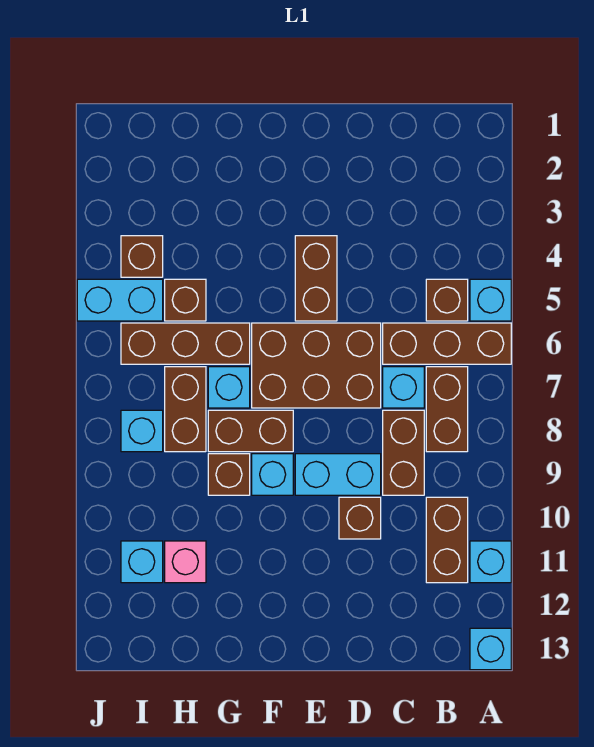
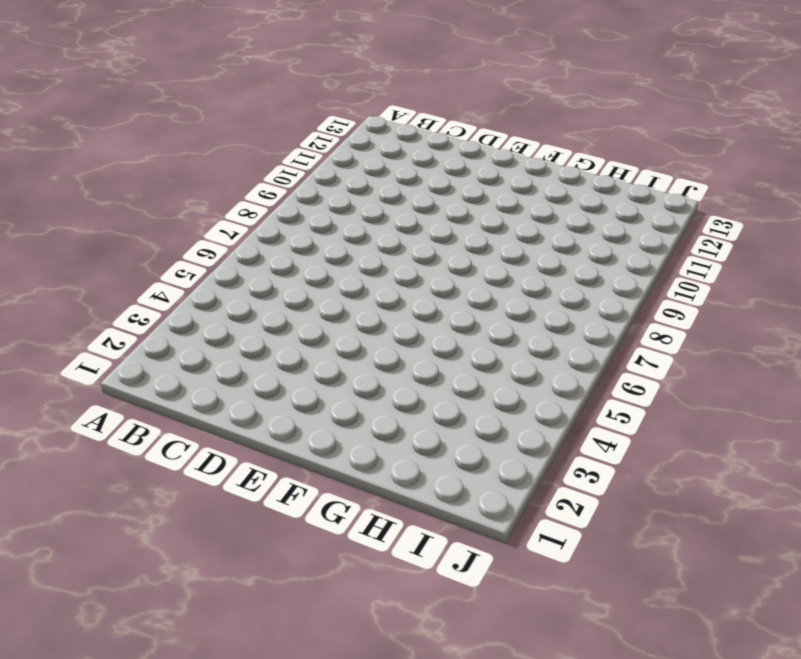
none -> cyan 1x1 brick [470,279,511,321]
none -> brown 1x3 brick [383,323,511,364]
none -> cyan 1x1 brick [470,541,511,583]

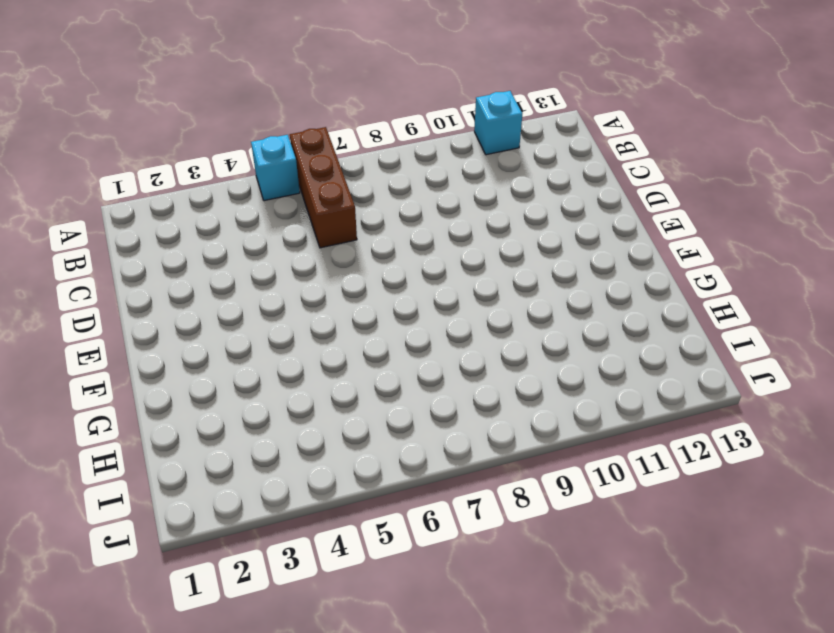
none -> cyan 1x1 brick [470,628,511,670]
none -> brown 1x1 brick [426,279,468,321]
none -> brown 1x2 brick [426,367,468,452]

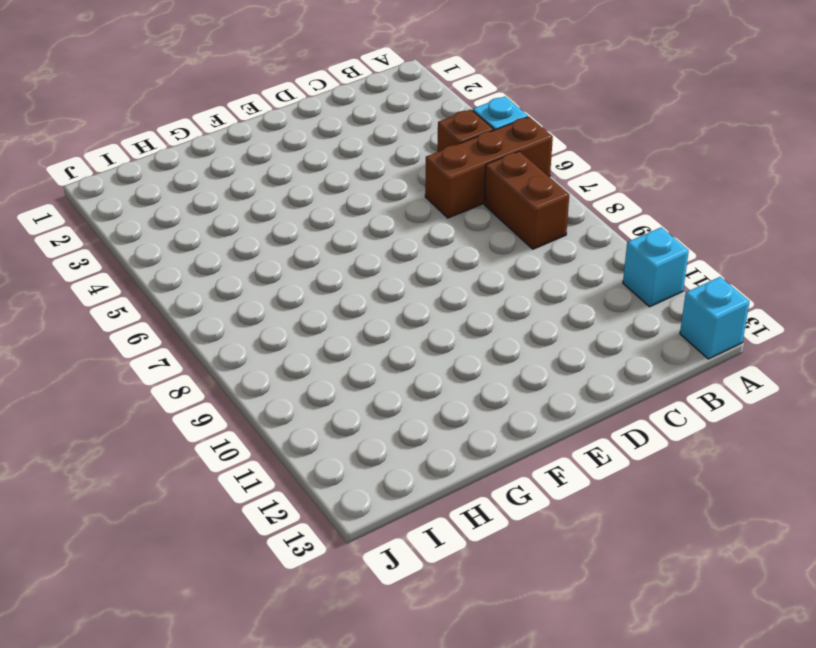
none -> brown 1x2 brick [426,497,468,583]
none -> cyan 1x1 brick [383,367,424,408]
none -> brown 1x2 brick [383,410,424,495]

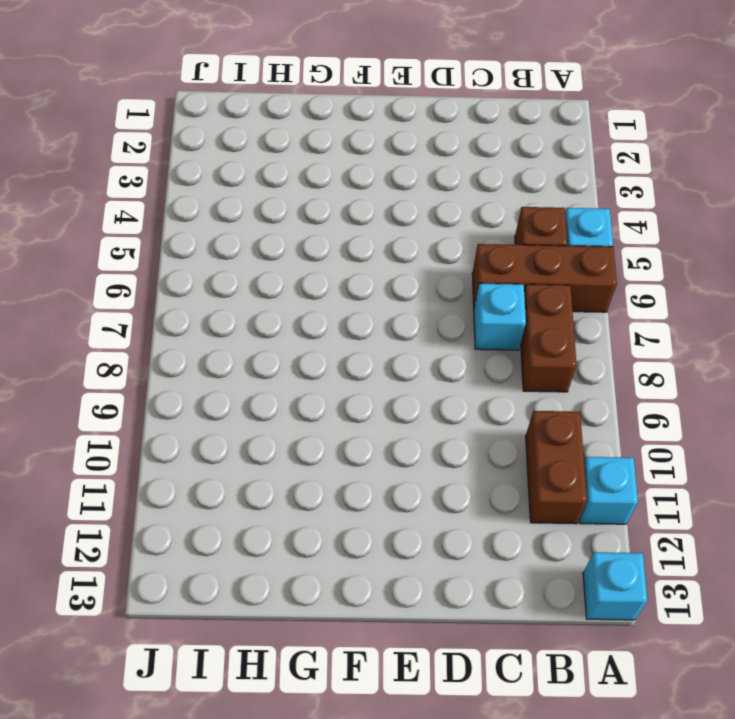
none -> brown 1x2 brick [383,410,424,495]
none -> brown 2x3 brick [252,323,381,408]
none -> cyan 1x2 brick [295,454,381,495]

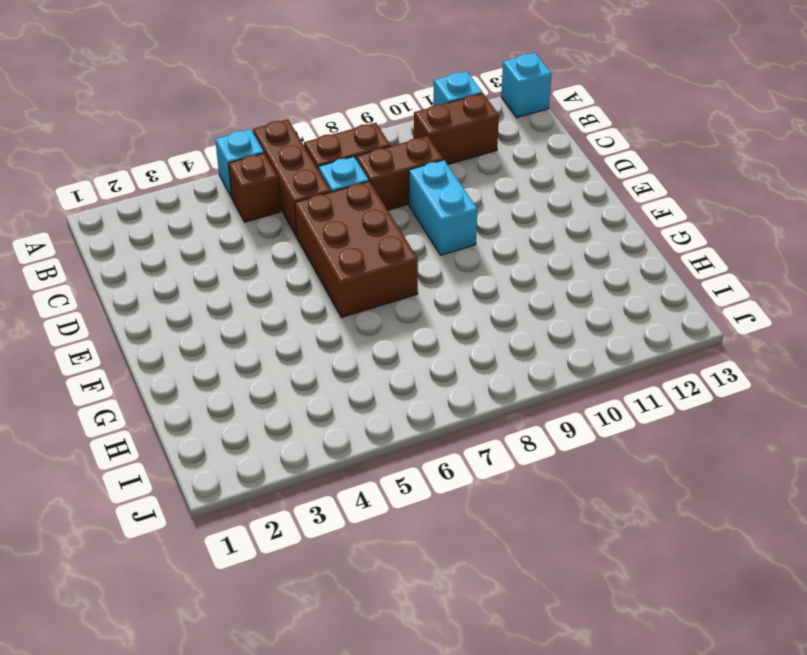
none -> brown 1x1 brick [339,497,381,539]
none -> brown 1x2 brick [295,236,337,321]
none -> brown 1x2 brick [208,410,293,452]

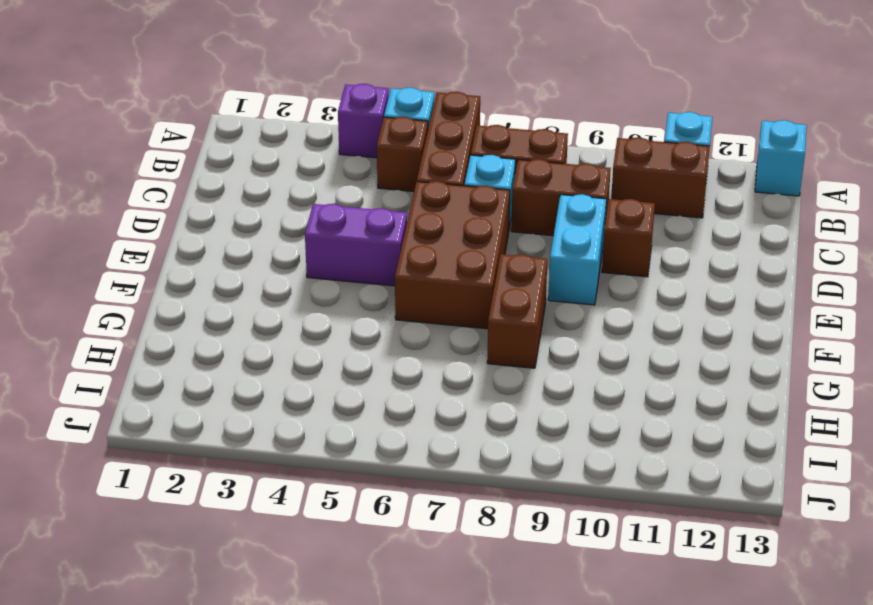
purple 1x1 brick [338,84,389,158] -> none
purple 1x2 brick [305,204,407,286] -> brown 1x2 brick [295,236,337,321]
none -> cyan 1x1 brick [252,454,293,495]
none -> brown 1x3 brick [121,323,250,364]
none -> cyan 1x1 brick [208,367,250,408]

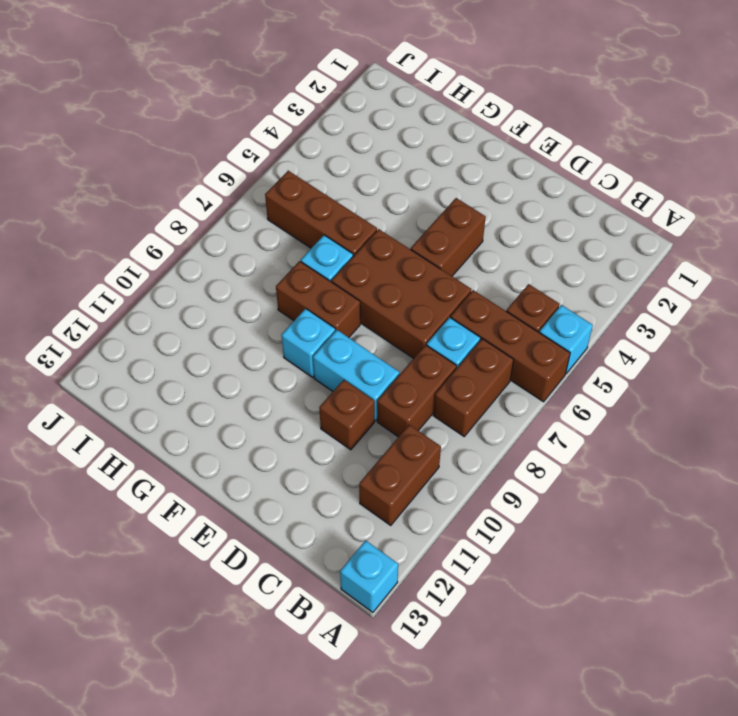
none -> cyan 1x1 brick [470,541,511,583]
none -> brown 1x1 brick [208,454,250,495]
none -> brown 1x1 brick [165,279,206,321]

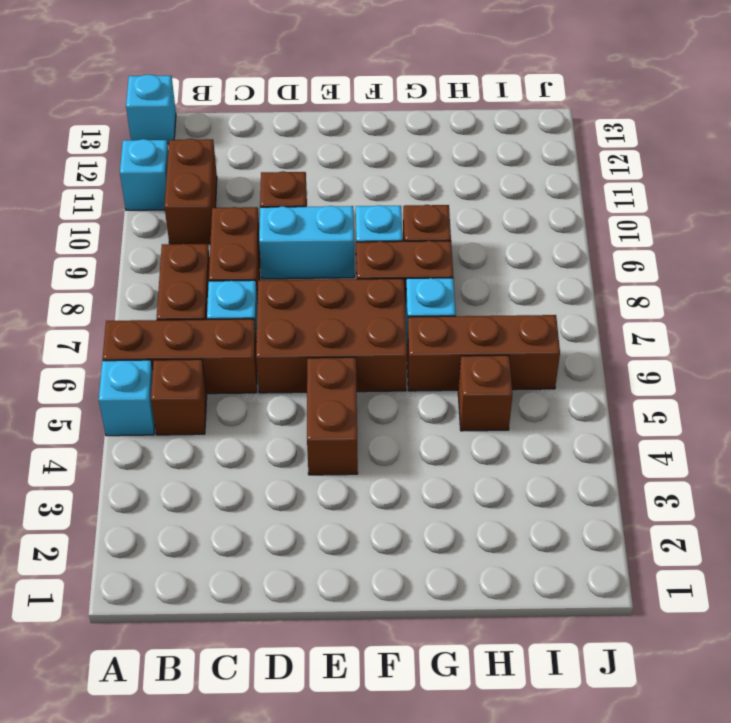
none -> brown 1x2 brick [165,367,206,452]
none -> pink 1x1 brick [165,541,206,583]
none -> brown 1x1 brick [121,236,163,277]

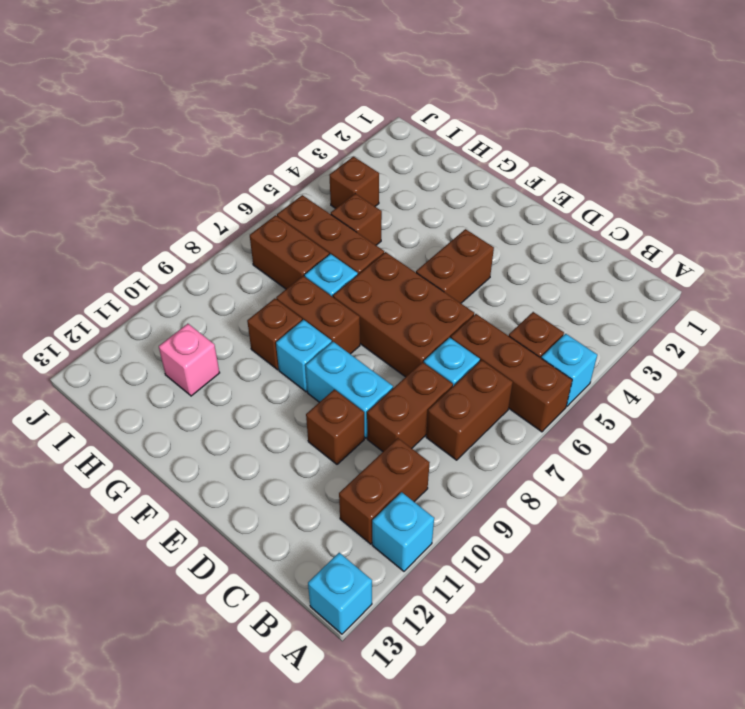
brown 1x2 brick [250,215,329,289] -> brown 1x2 brick turned to [165,367,206,452]
none -> cyan 1x2 brick [77,279,163,321]
none -> cyan 1x1 brick [121,410,163,452]
none -> cyan 1x1 brick [121,541,163,583]

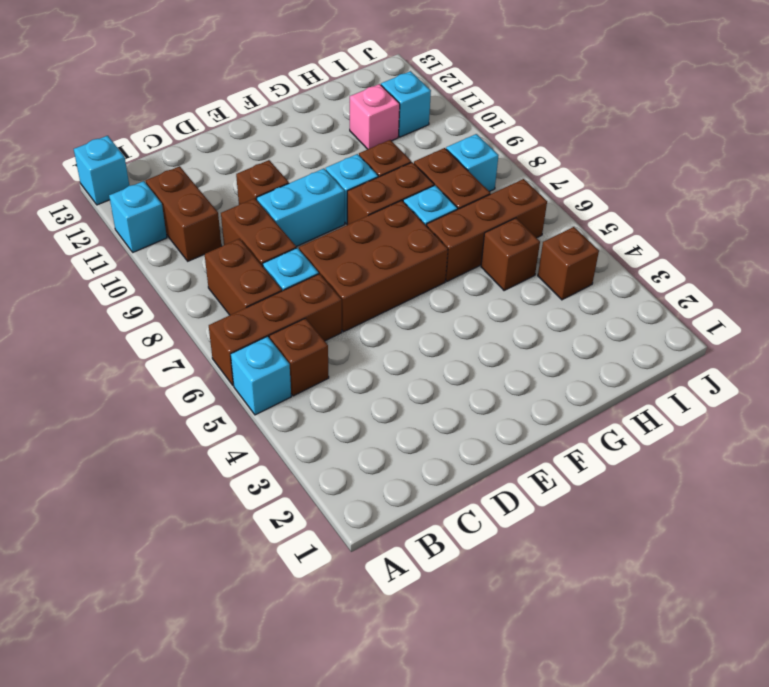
none -> brown 1x2 brick [295,236,337,321]
none -> cyan 1x2 brick [77,279,163,321]

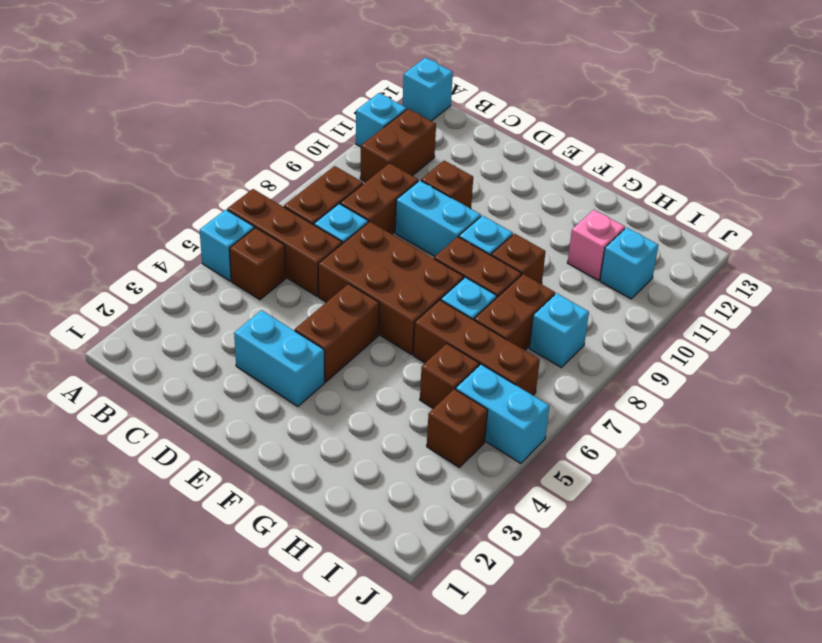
cyan 1x2 brick [234,310,325,407] -> none

